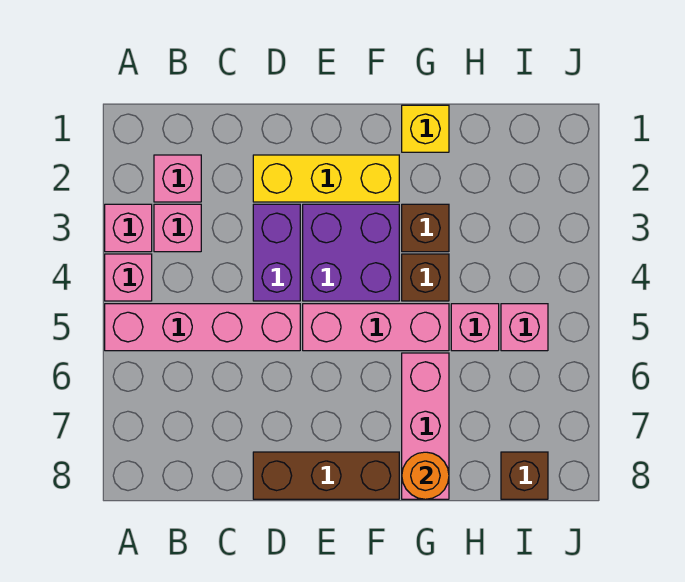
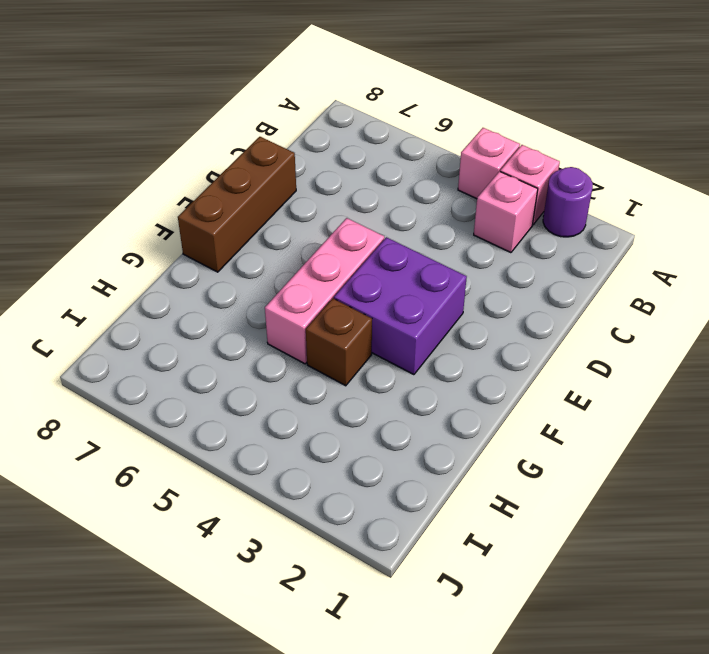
purple 1x1 round brick [543,167,593,237] -> none
none -> pink 1x4 brick [105,304,300,351]
none -> pink 1x1 brick [154,155,201,202]
none -> yellow 1x3 brick [253,155,399,202]

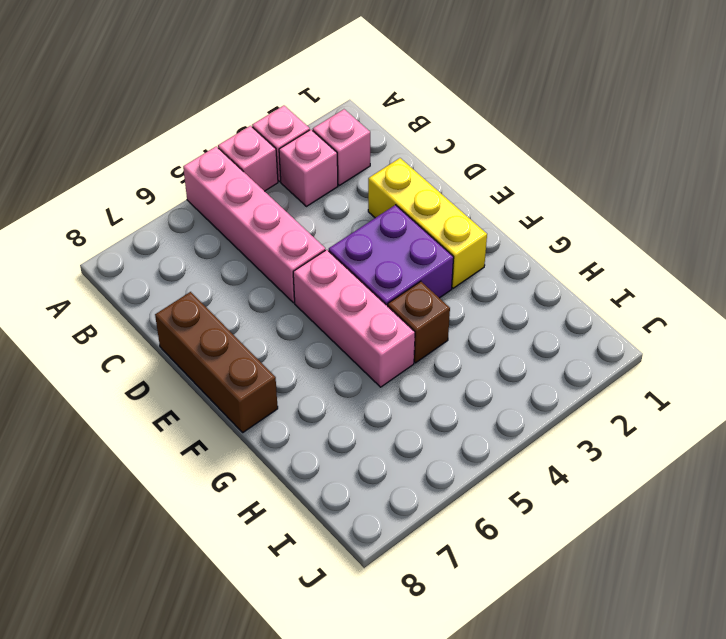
none -> purple 1x2 brick [253,204,300,301]
none -> yellow 1x1 brick [402,105,449,152]
none -> brown 1x1 brick [402,204,449,252]

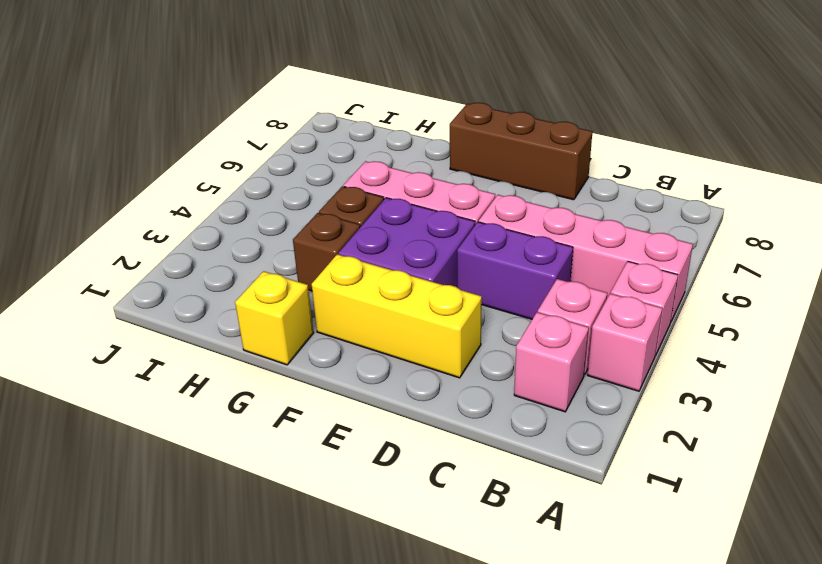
purple 1x2 brick [457,222,573,319] -> purple 1x2 brick turned to [253,204,300,301]
none -> pink 1x3 brick [402,353,449,499]
none -> pink 1x1 brick [451,304,499,351]
none -> pink 1x1 brick [501,304,548,351]

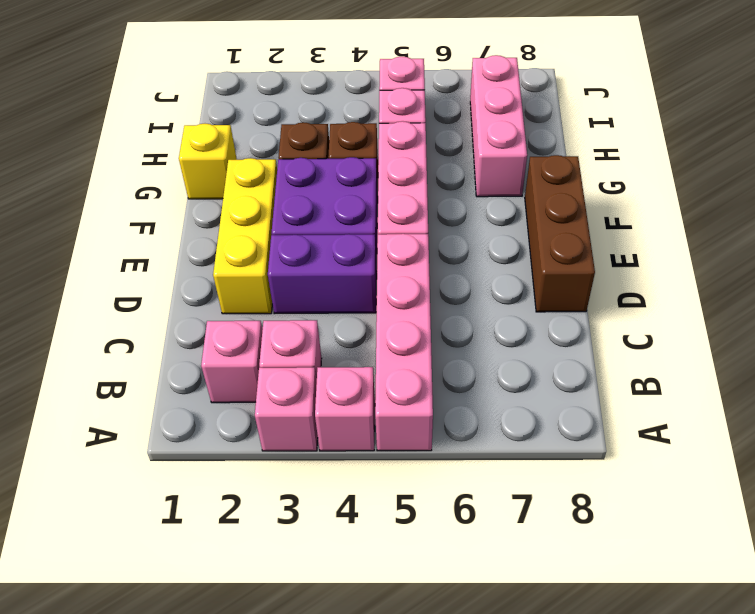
pink 1x3 brick [470,55,527,197] -> pink 1x3 brick turned to [402,353,449,499]
none -> brown 1x1 brick [501,452,548,499]
none -> orange 1x1 round brick [402,452,449,499]

